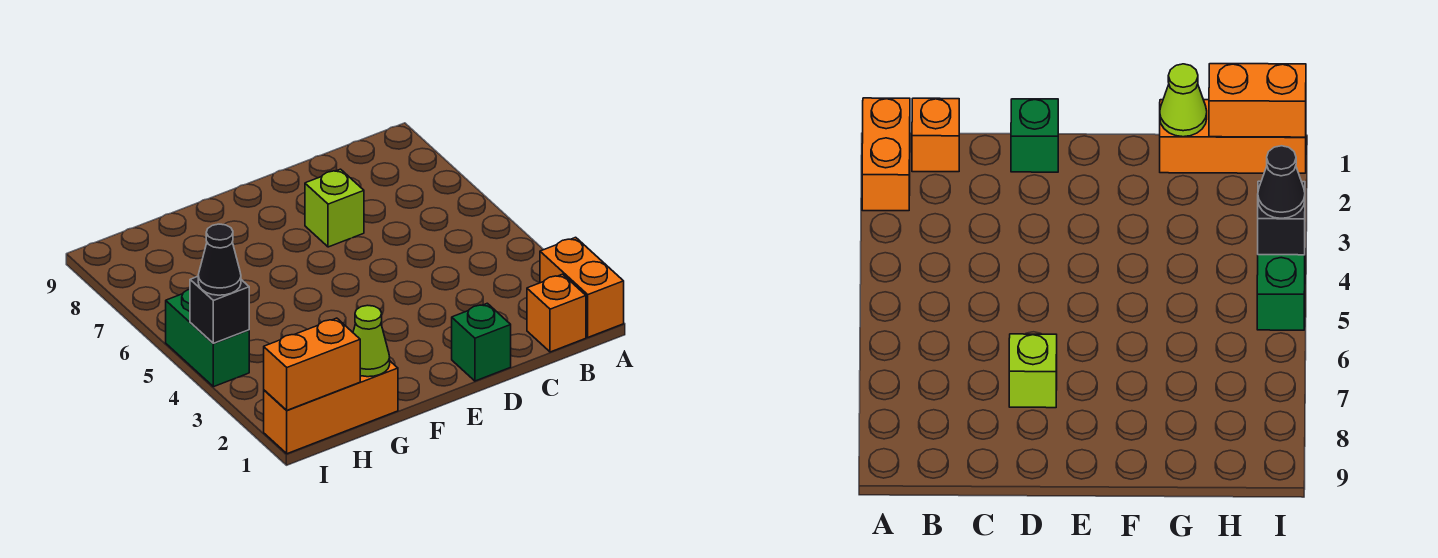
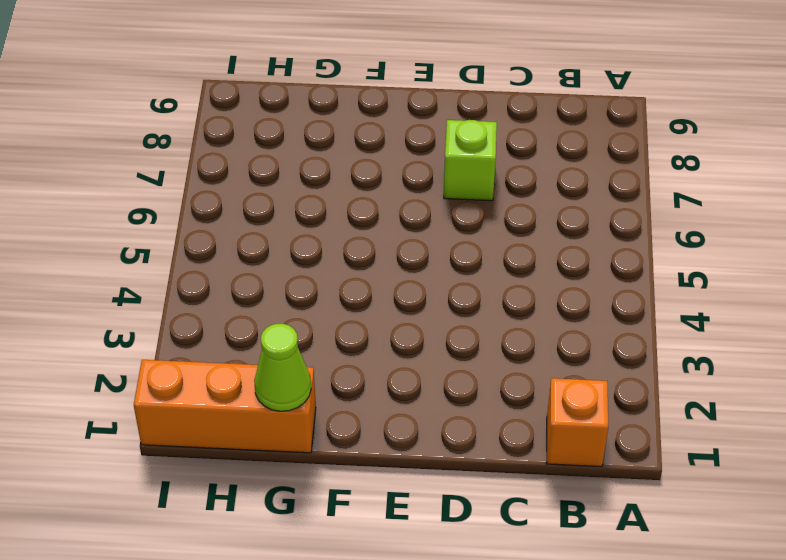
none -> orange 1x2 brick [540,237,624,337]
none -> green 1x1 brick [452,303,511,381]

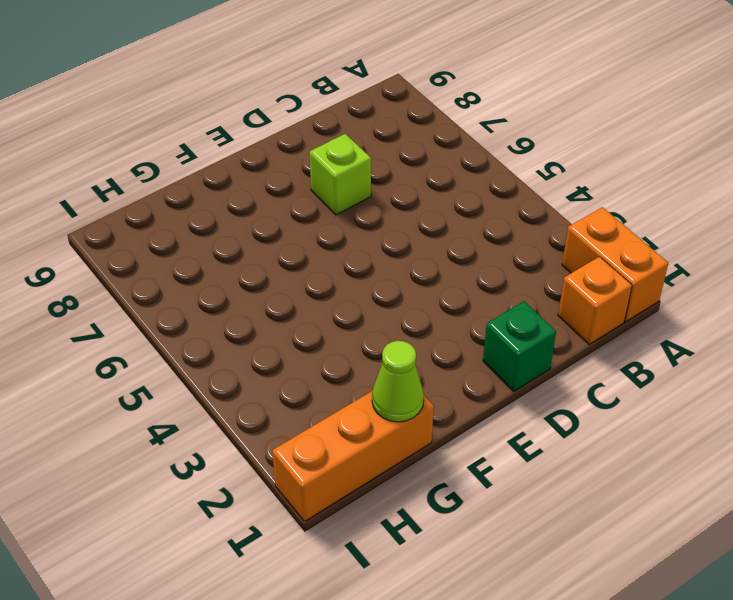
none -> green 1x2 brick [166,289,249,387]
none -> orange 1x2 brick [264,318,360,410]

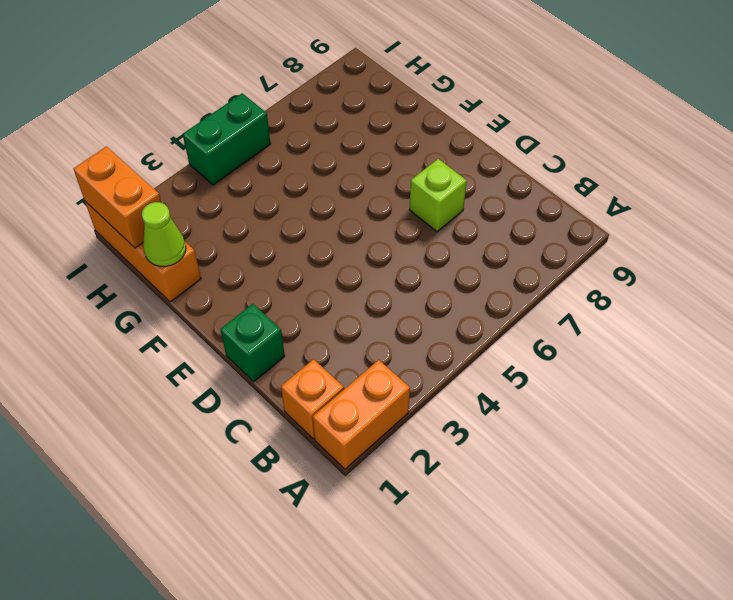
none -> black 1x1 brick [190,277,249,343]
none -> black 1x1 cone [198,224,241,295]

